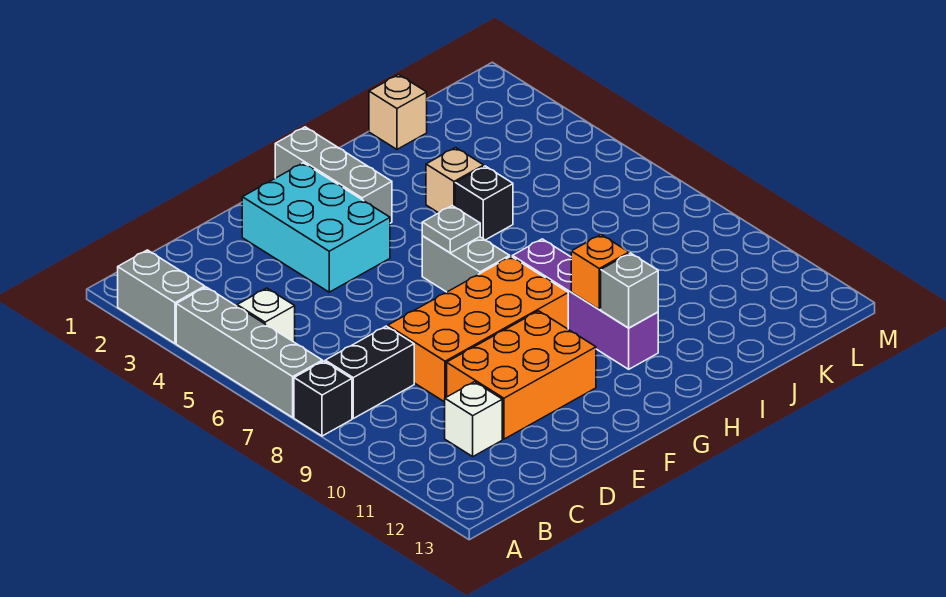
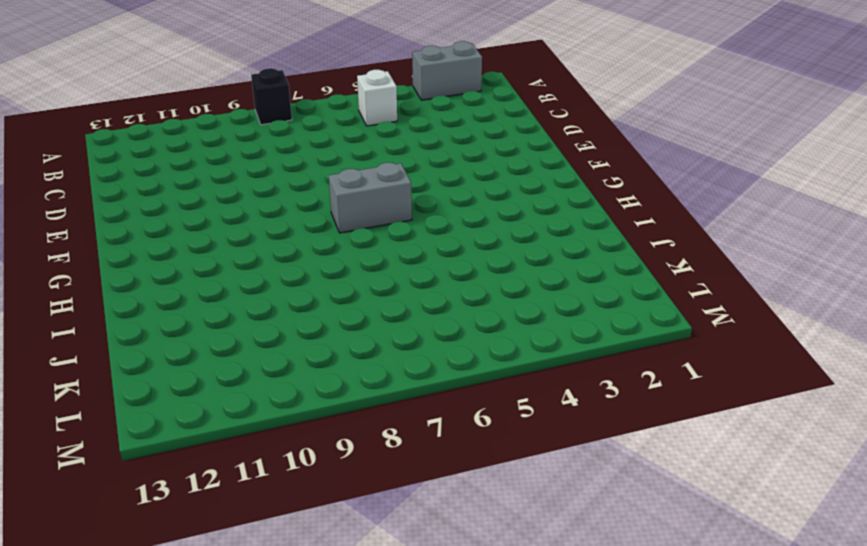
none -> grey 1x4 brick [176,287,322,417]
none -> black 1x2 brick [325,326,414,418]
none -> white 1x1 brick [445,382,502,456]

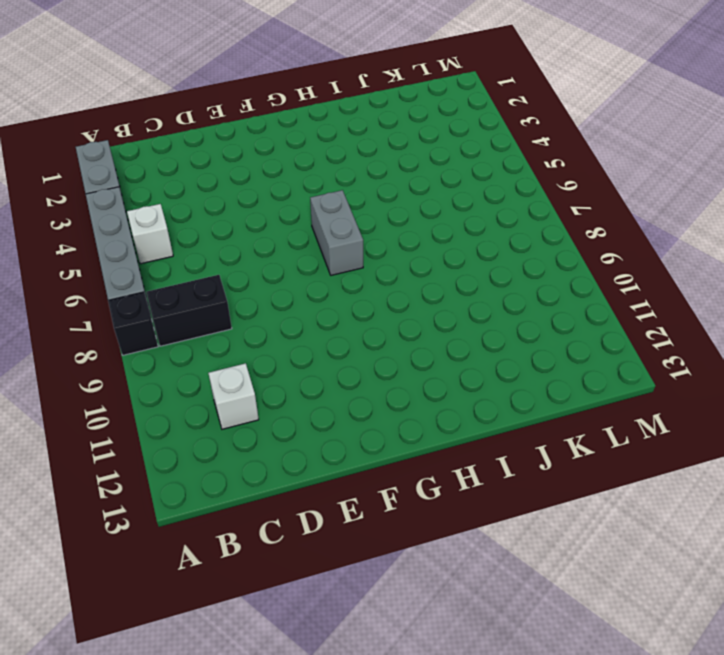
none -> orange 2x4 brick [388,257,568,402]
none -> orange 2x3 brick [447,311,596,439]
none -> cyan 2x3 brick [242,163,390,292]

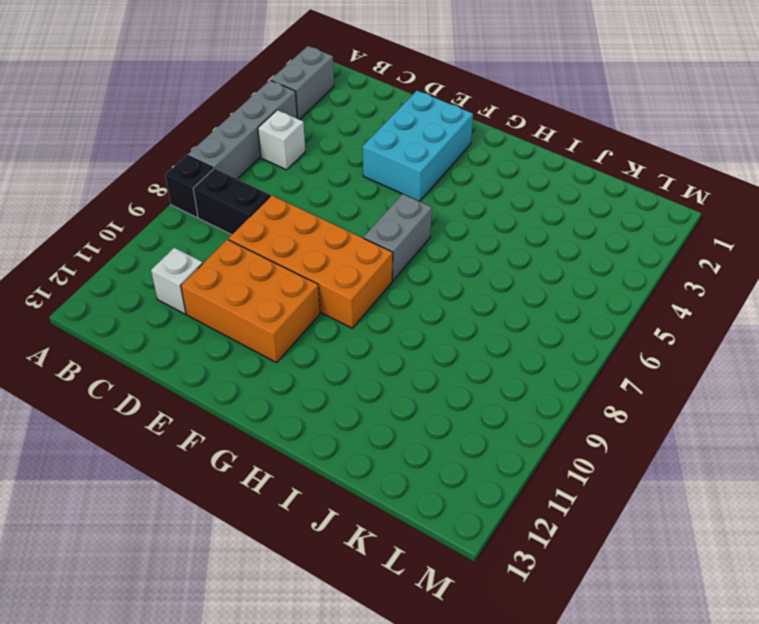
none -> grey 1x3 brick [275,127,392,223]
none -> purple 1x4 brick [512,239,658,369]
none -> tan 1x1 brick [426,148,484,213]

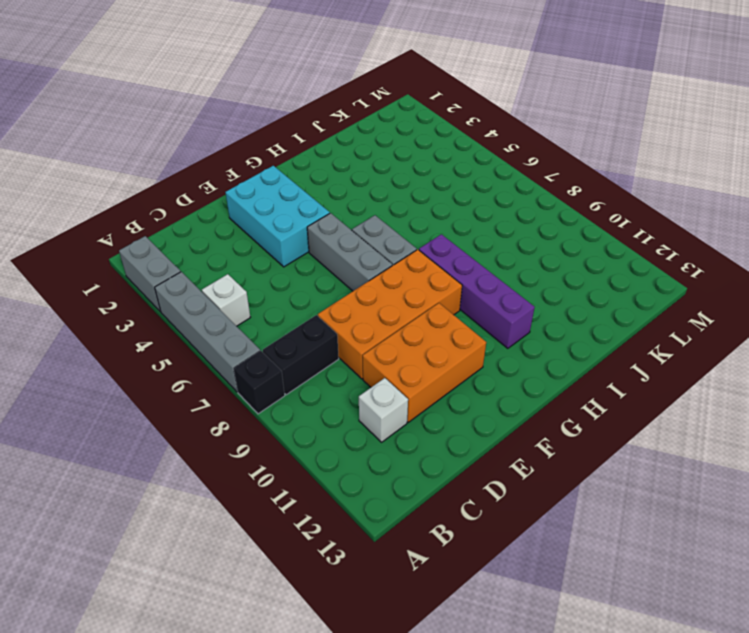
grey 1x3 brick [307,213,392,291] -> grey 1x3 brick moved to [275,127,392,223]
none -> tan 1x1 brick [426,148,484,213]
none -> black 1x1 brick [455,166,513,240]
none -> tan 1x1 brick [369,75,427,149]

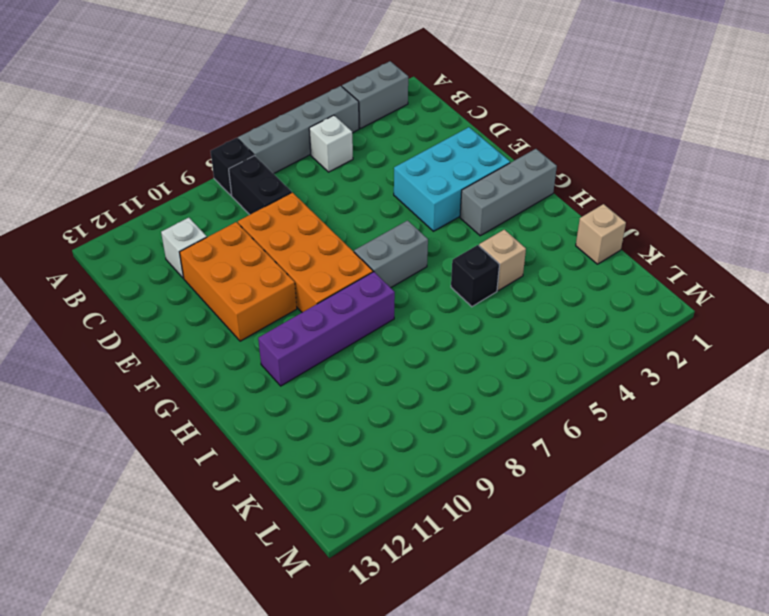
none -> grey 1x1 plate [422,206,480,253]
none -> orange 1x1 brick [571,235,629,309]
none -> grey 1x1 brick [601,253,658,328]

